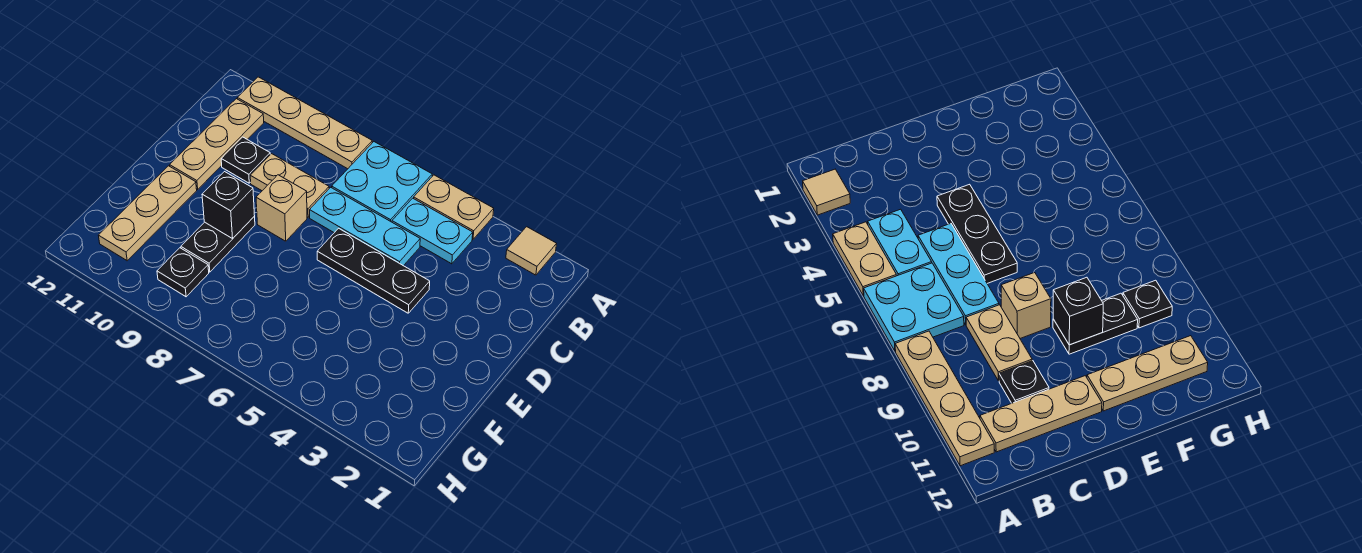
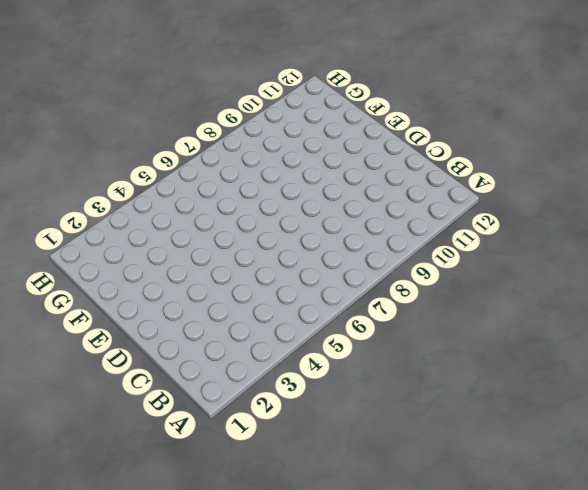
none -> tan 1x1 tile [506,227,557,275]
none -> tan 1x2 plate [414,175,494,239]
none -> cyan 2x2 plate [332,142,432,222]

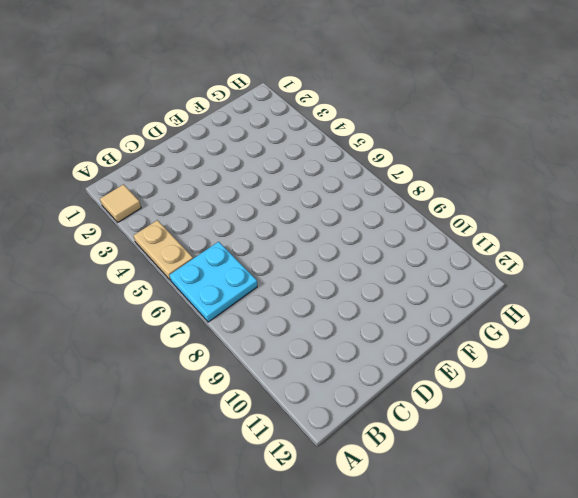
none -> tan 1x4 plate [237,77,372,169]
none -> cyan 1x2 plate [392,198,473,264]
none -> tan 1x3 plate [170,99,264,189]

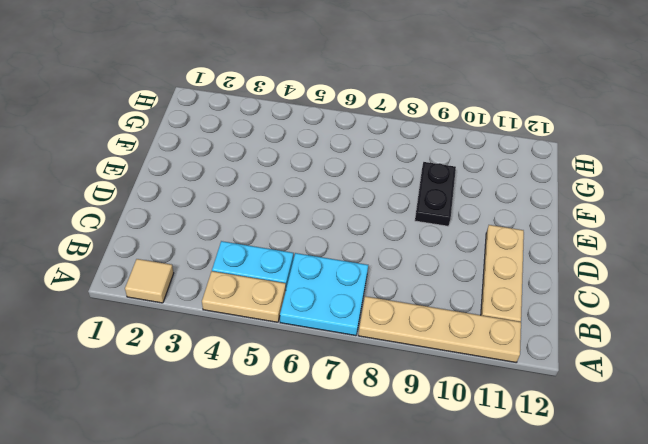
none -> cyan 1x3 plate [310,187,420,266]
none -> tan 1x2 plate [250,154,329,217]
none -> black 1x1 plate [221,137,270,183]

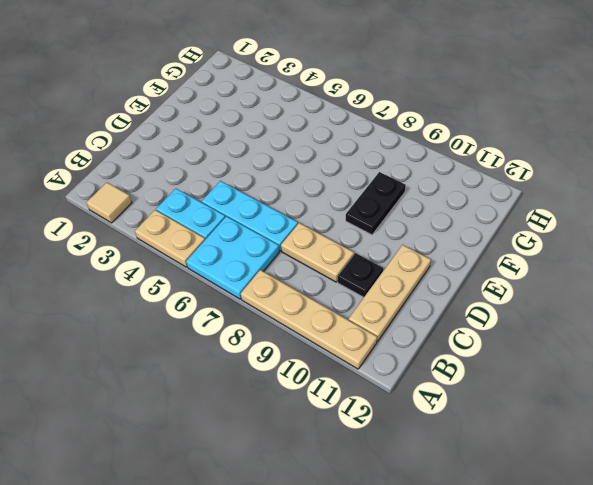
none -> black 1x3 plate [317,228,430,313]
none -> tan 1x1 brick [256,175,307,241]
none -> tan 1x3 plate [99,166,197,261]

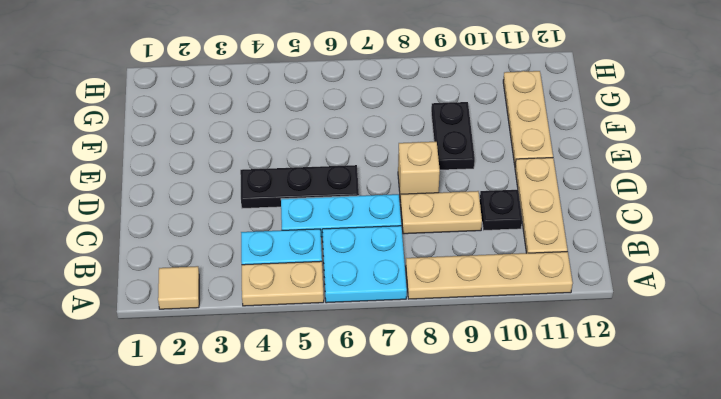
none -> black 1x1 plate [157,248,209,297]
none -> black 1x1 brick [202,172,255,239]

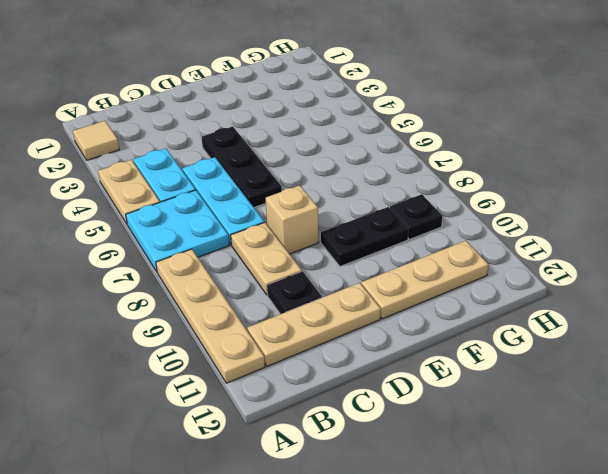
none -> black 1x1 brick [202,172,255,239]

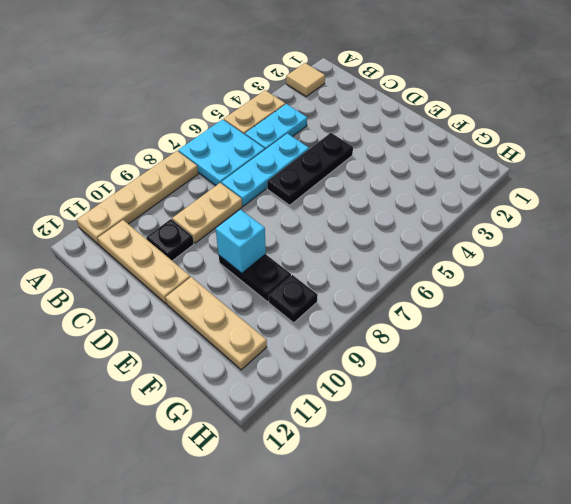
cyan 1x1 brick [216,210,266,273] -> black 1x1 brick [202,172,255,239]
none -> tan 1x1 brick [256,175,307,241]

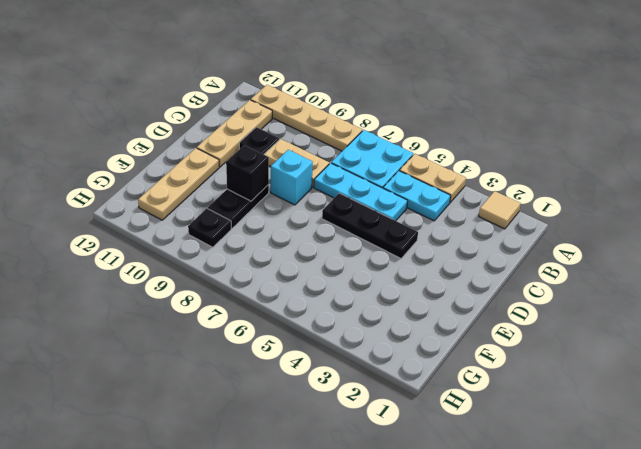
cyan 1x1 brick [271,150,313,205] -> tan 1x1 brick [256,175,307,241]

